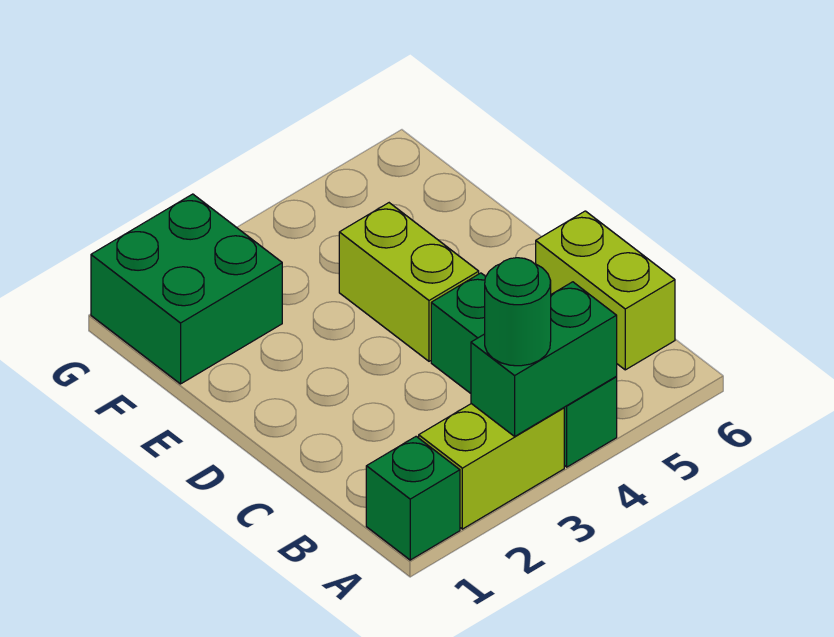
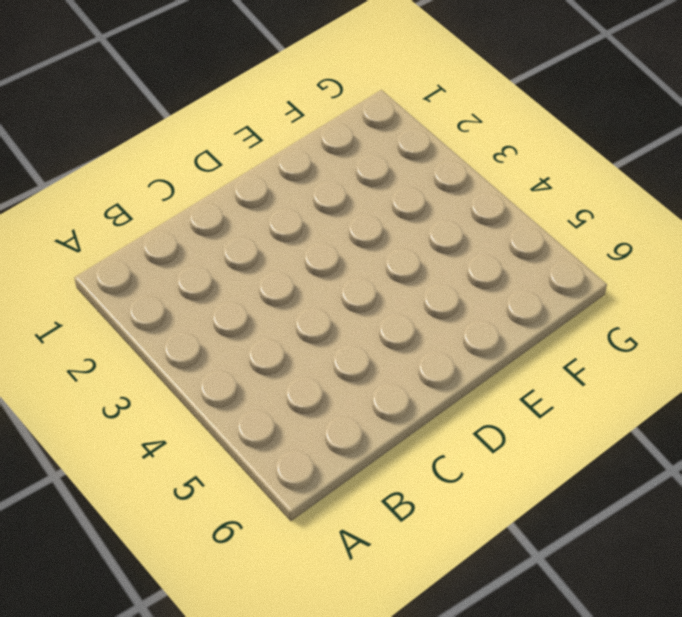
none -> green 1x1 brick [366,436,460,560]
none -> lime 1x2 brick [419,404,564,529]

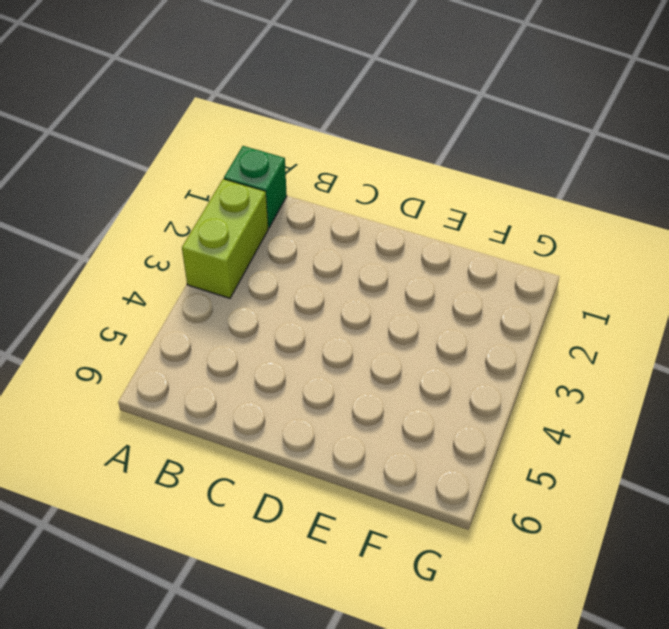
none -> green 1x3 brick [431,273,617,467]
none -> lime 1x2 brick [536,211,675,370]

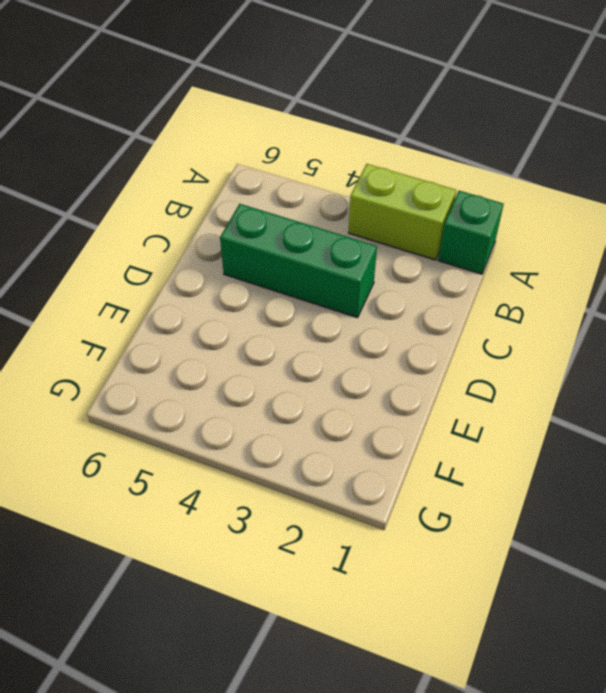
green 1x3 brick [220,204,377,318] -> green 1x3 brick turned to [431,273,617,467]
none -> lime 1x2 brick [536,211,675,370]
none -> lime 1x2 brick [339,203,479,361]

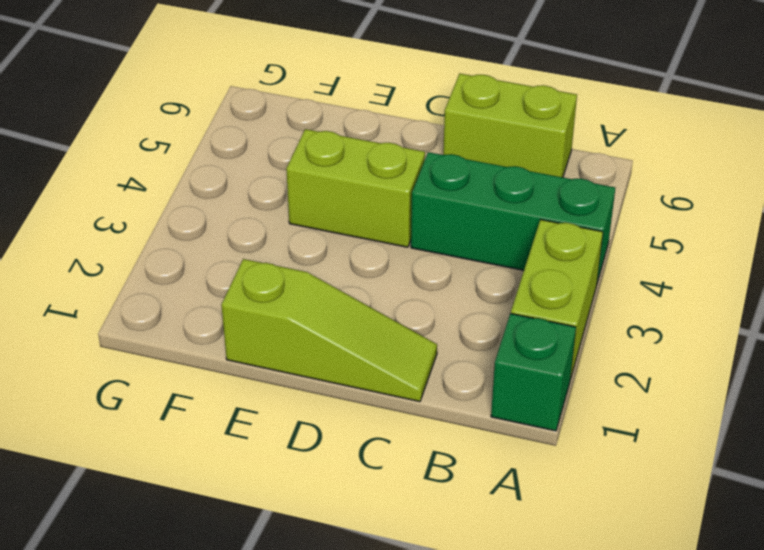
lime 1x3 slope [221,259,437,402] -> none
none -> green 2x2 brick [91,194,282,384]
none -> green 1x2 brick [471,282,617,436]

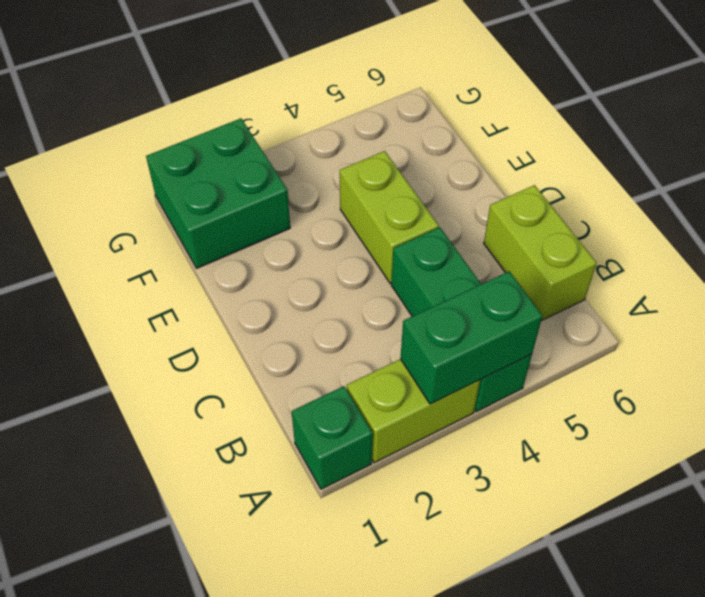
none -> green 1x1 round brick [485,258,551,366]

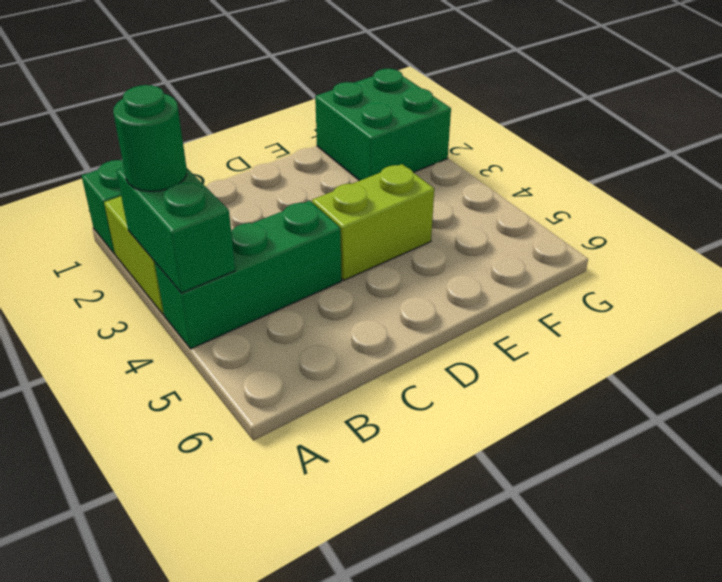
none -> lime 1x2 brick [536,211,675,370]

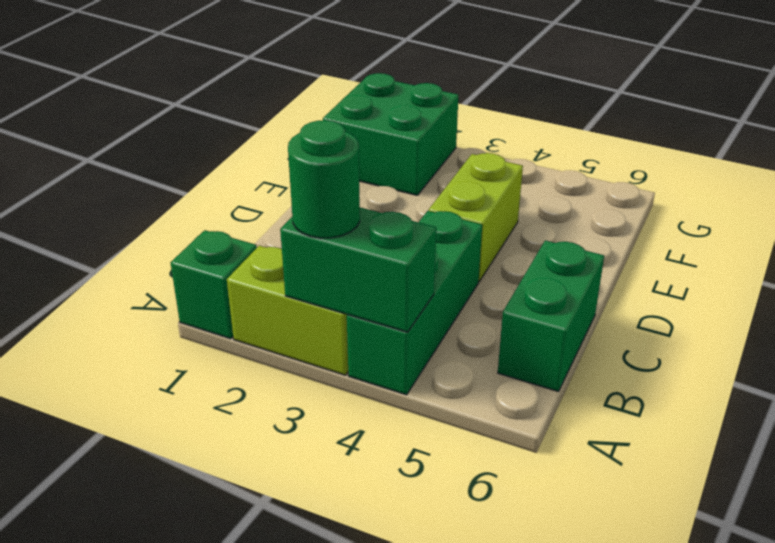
green 1x2 brick [498,241,604,392] -> lime 1x2 brick [536,211,675,370]

